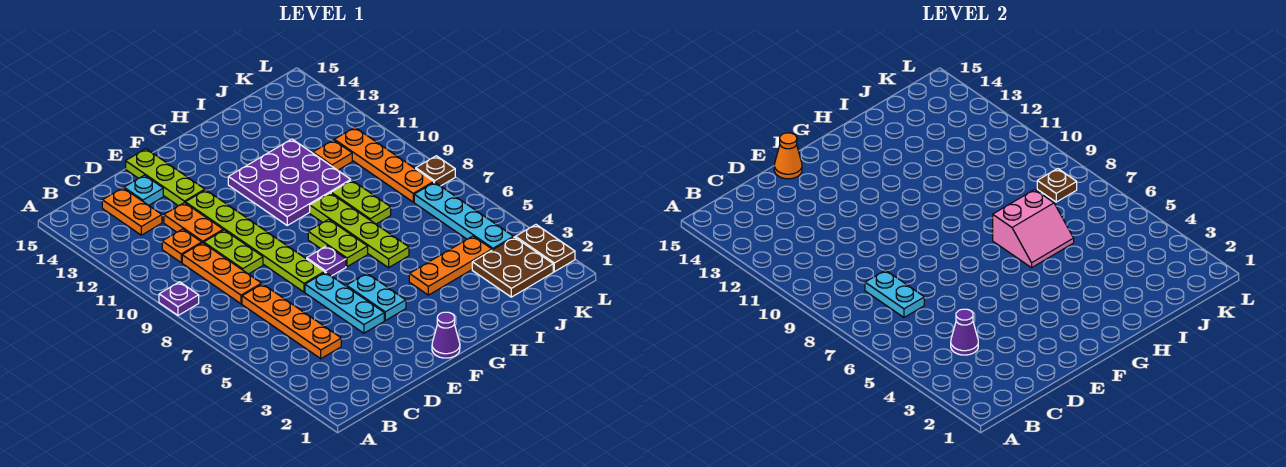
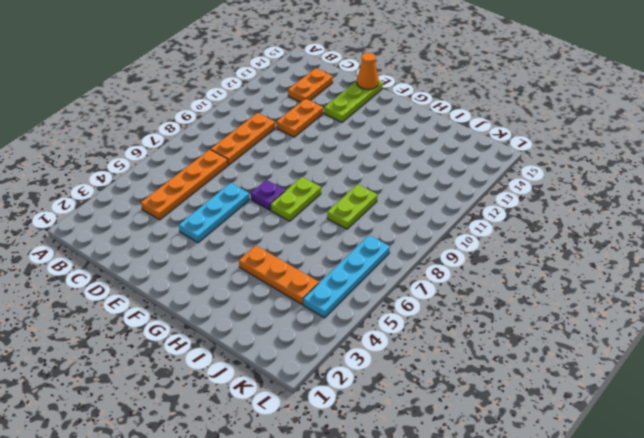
none -> purple 1x1 plate [159,282,199,315]
none -> orange 1x1 plate [162,229,202,262]
none -> lime 1x2 plate [204,230,263,274]
none -> cyan 1x1 plate [124,175,163,205]

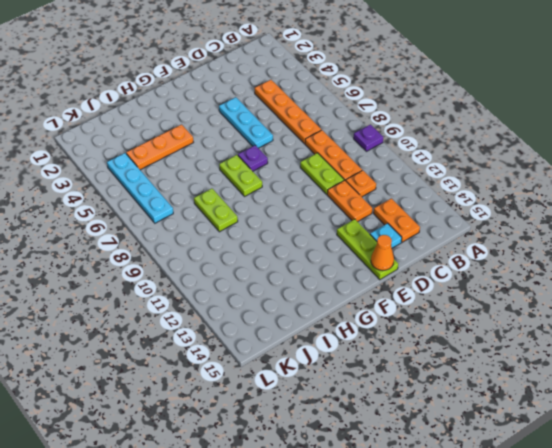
none -> lime 1x6 plate [185,190,325,292]
none -> purple 1x1 cone [432,312,460,358]
none -> cyan 1x2 plate [346,273,406,320]
none -> purple 3x3 plate [228,139,351,225]

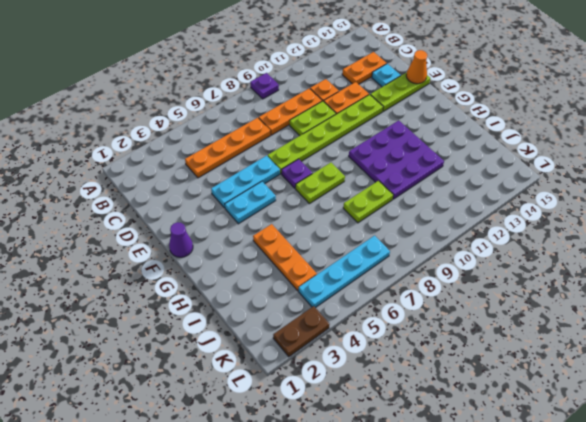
none -> lime 1x4 plate [310,193,409,268]
none -> brown 2x2 plate [472,237,553,297]
none -> orange 1x1 plate [313,140,352,170]
none -> orange 1x4 plate [334,127,434,202]

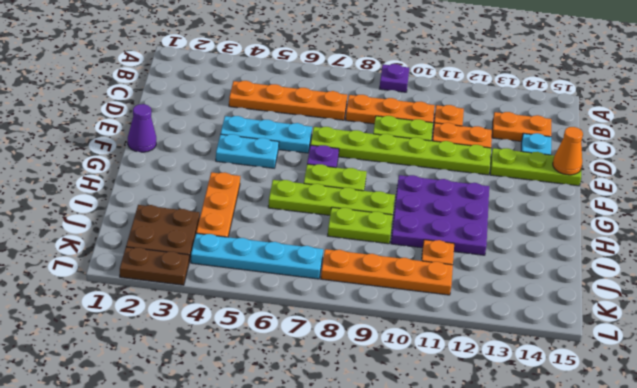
none -> brown 1x1 plate [416,156,455,186]
none -> purple 1x1 cone [951,309,978,355]
none -> cyan 1x2 plate [865,270,924,317]
none -> pink 2x2 slope [993,190,1074,268]

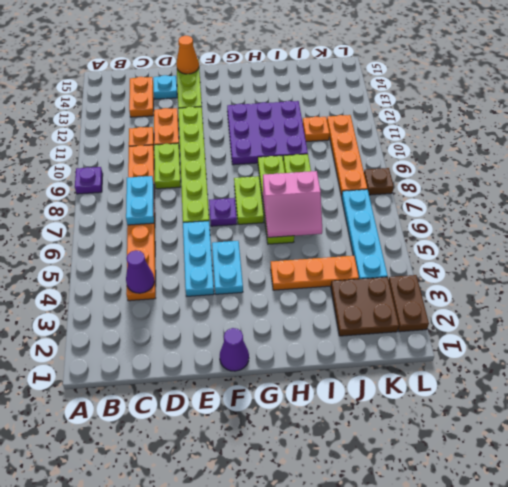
none -> brown 1x1 plate [1037,169,1077,202]

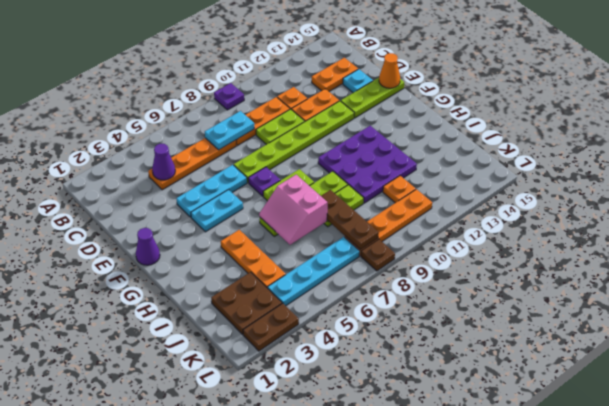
brown 1x3 plate [321,190,379,250] -> brown 1x1 plate [1037,169,1077,202]

